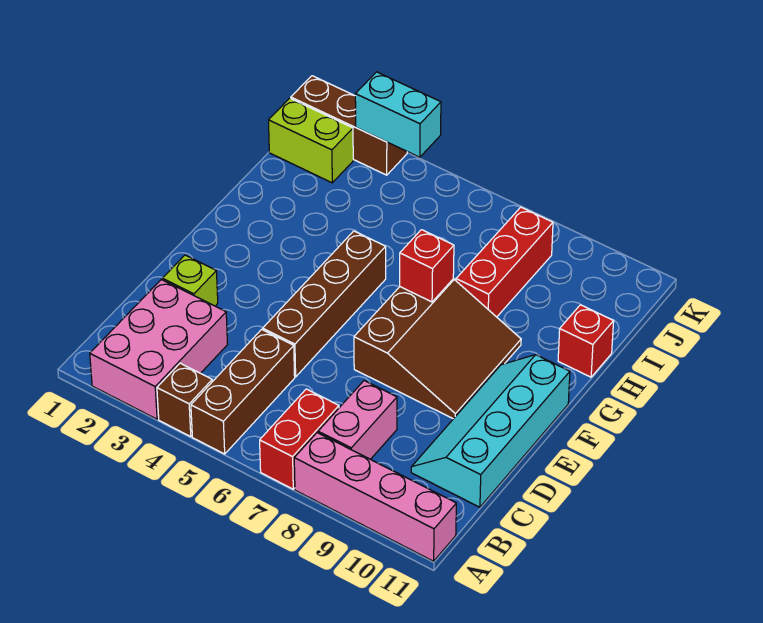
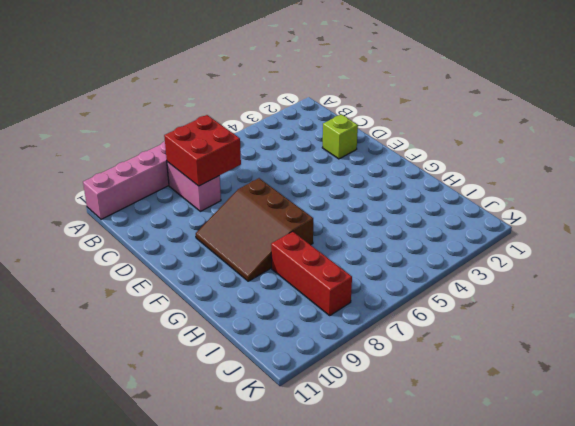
red 2x2 brick [164,115,241,186] -> none
none -> pink 2x3 brick [90,280,228,419]
none -> brown 1x1 brick [157,363,212,437]
none -> brown 1x3 brick [191,329,295,454]

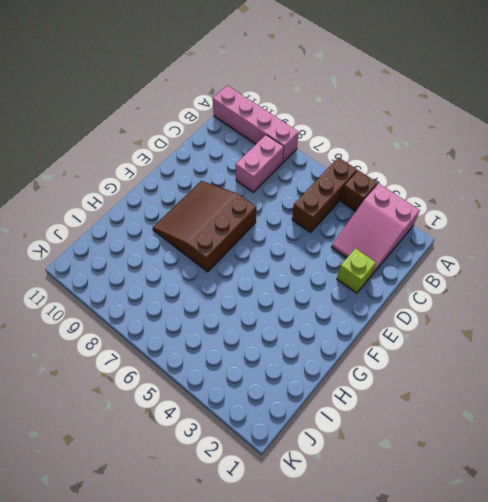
pink 2x3 slope [332,184,420,275] -> pink 2x3 brick [90,280,228,419]
none -> red 1x2 brick [260,389,339,489]
none -> cyan 2x4 slope [411,355,570,507]
none -> brown 1x4 brick [263,231,386,377]

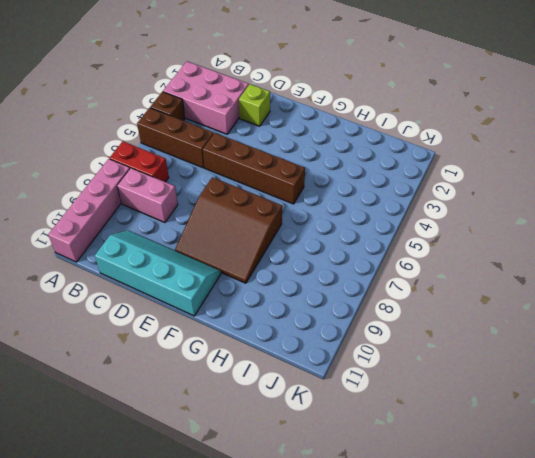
none -> red 1x3 brick [456,207,553,317]
none -> red 1x1 brick [558,305,614,377]
none -> lime 1x2 brick [269,98,353,183]

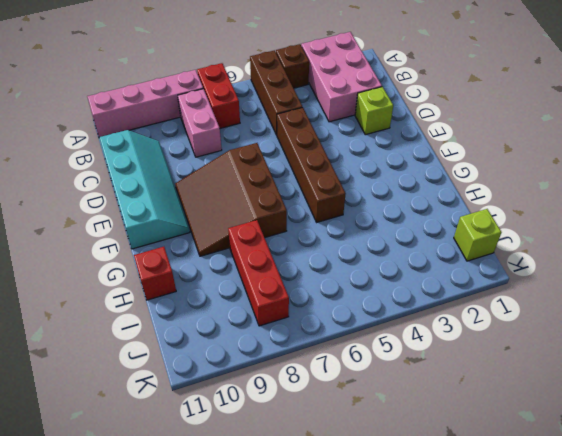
lime 1x1 brick [454,209,501,261] -> lime 1x2 brick [269,98,353,183]
none -> brown 1x3 brick [291,76,407,175]
none -> red 1x1 brick [400,230,454,302]
none -> cyan 1x2 brick [355,72,441,157]

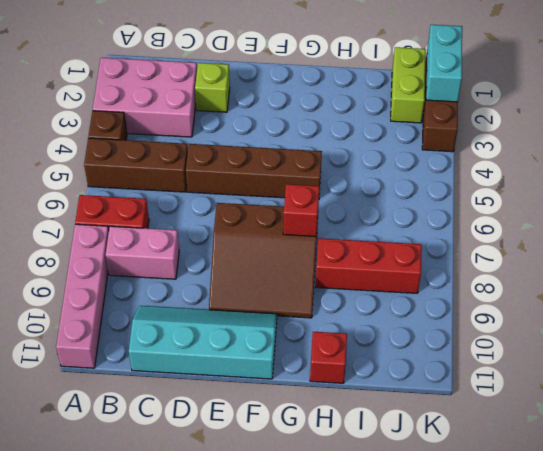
cyan 1x2 brick [426,25,462,102] -> cyan 1x2 brick moved to [355,72,441,157]

